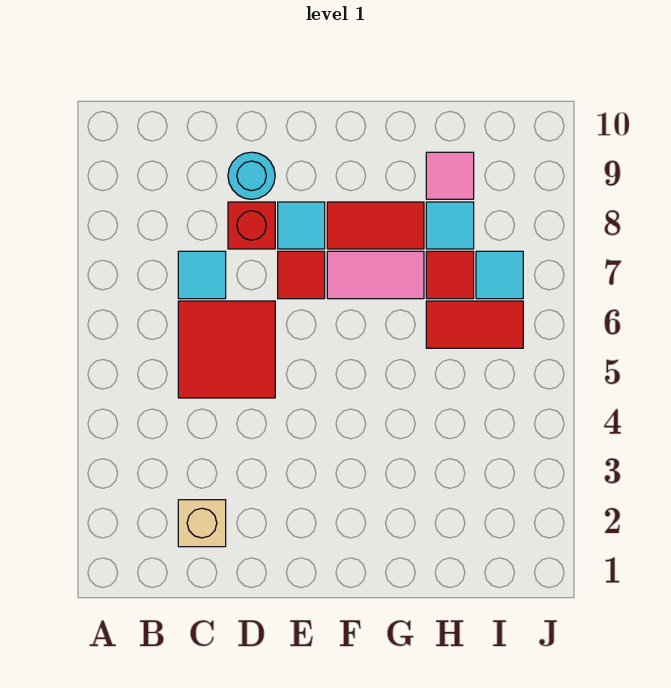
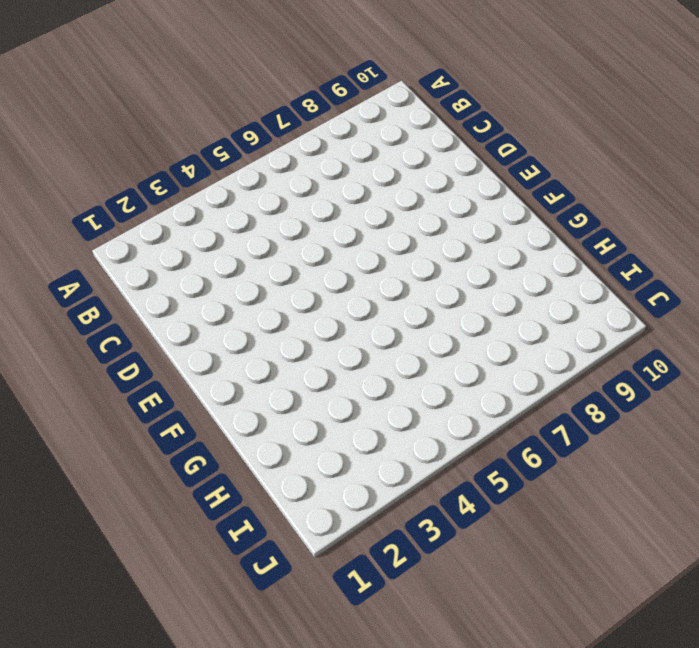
none -> tan 1x1 brick [178,500,226,547]
none -> red 2x2 tile [178,301,275,398]
none -> cyan 1x1 tile [178,251,226,299]

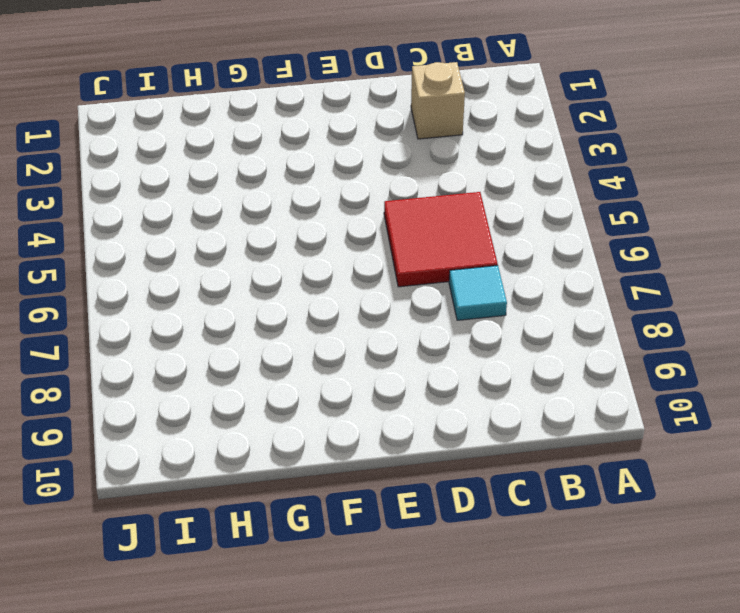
none -> red 1x1 brick [228,202,275,249]
none -> cyan 1x1 round brick [228,152,275,199]
none -> red 1x1 tile [278,251,325,299]

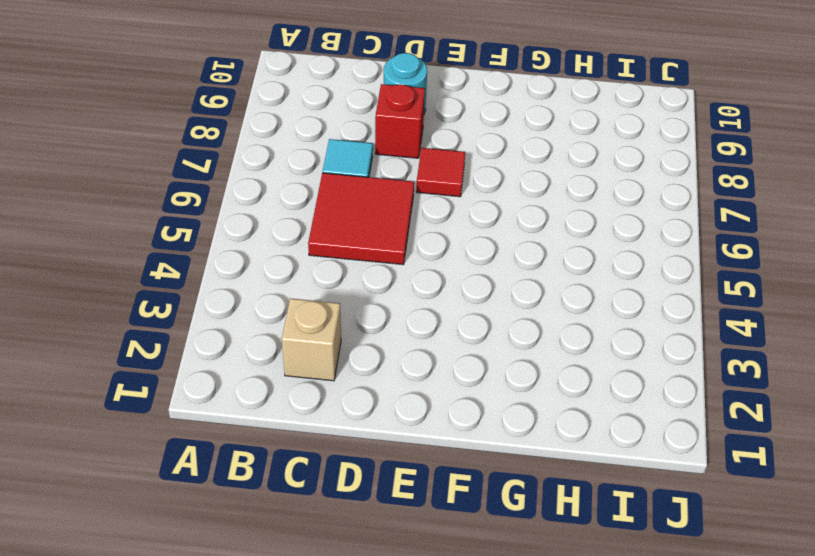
none -> cyan 1x1 tile [278,202,325,249]
none -> pink 1x2 tile [327,251,424,299]
none -> red 1x2 tile [327,202,424,249]

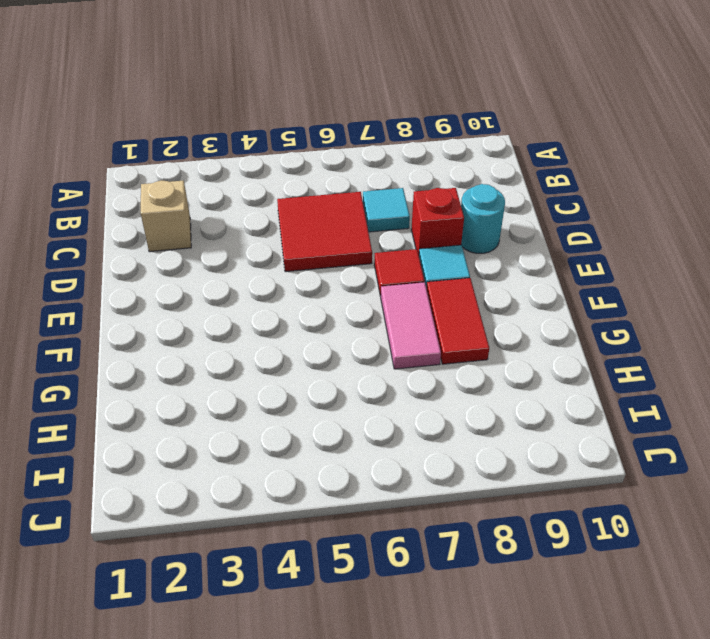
none -> red 1x2 tile [426,301,523,348]
none -> red 1x1 tile [426,251,474,299]
none -> cyan 1x1 tile [426,202,474,249]

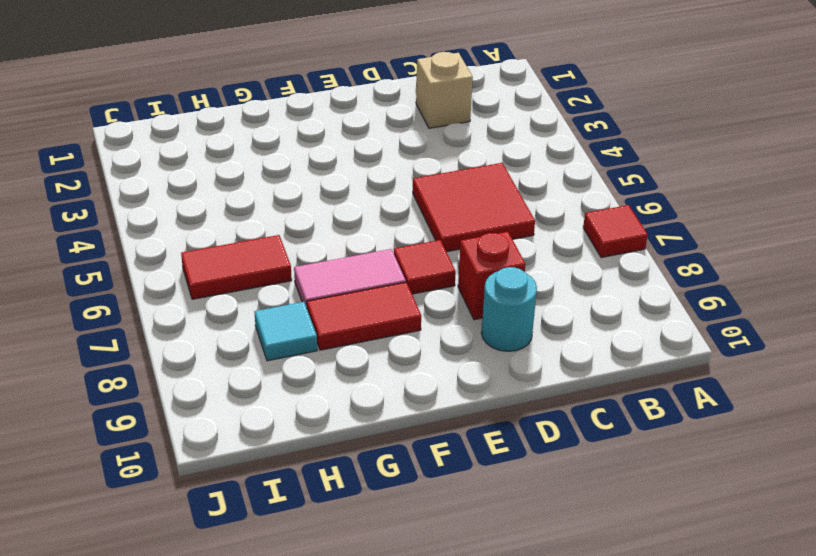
red 1x1 tile [583,205,648,258] -> red 1x1 tile moved to [426,251,474,299]
none -> cyan 1x1 tile [178,251,226,299]
none -> cyan 1x1 tile [278,202,325,249]
none -> pink 1x1 tile [426,152,474,199]

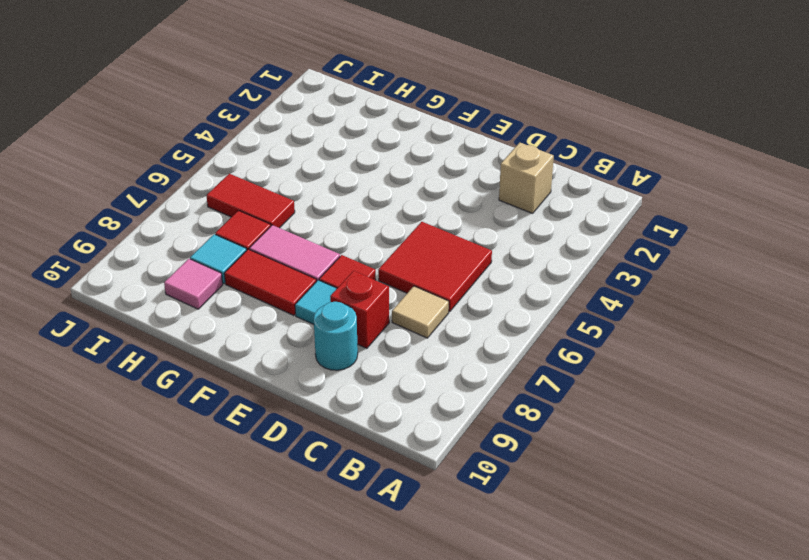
tan 1x1 tile [392,286,449,338] -> cyan 1x1 tile [178,251,226,299]
none -> cyan 1x1 tile [476,251,523,299]

